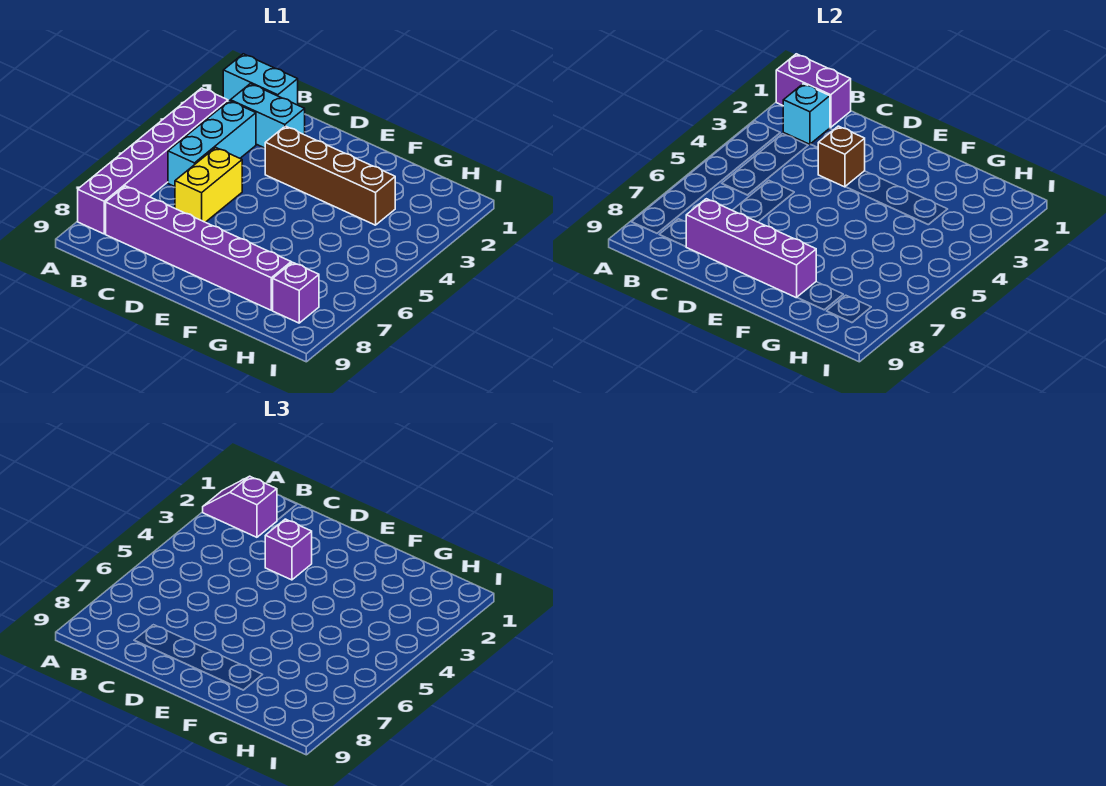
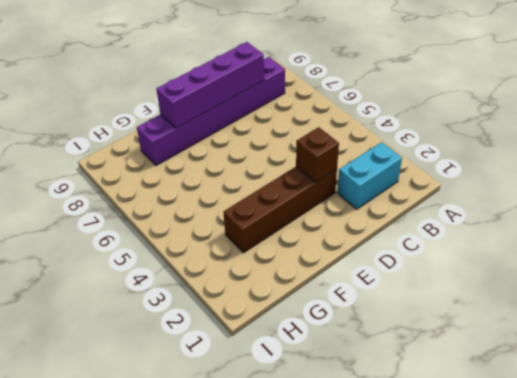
none -> cyan 1x2 brick [223,54,298,105]
none -> purple 1x6 brick [78,88,228,234]
none -> cyan 1x3 brick [168,101,256,187]

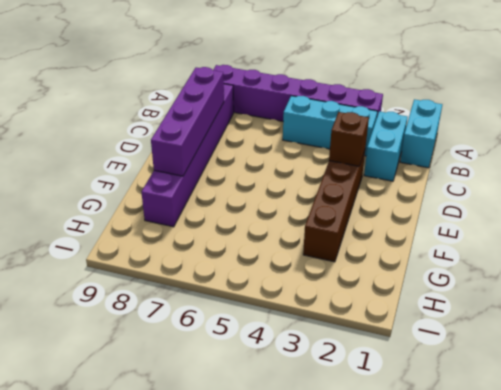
none -> yellow 1x2 brick [175,148,242,222]
none -> purple 1x1 brick [273,262,319,323]
none -> purple 1x2 brick [776,54,851,127]

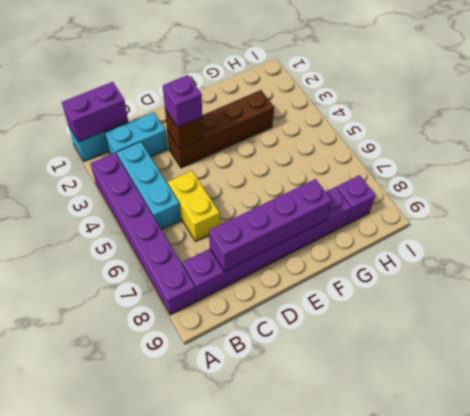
none -> cyan 1x1 brick [783,84,830,144]
none -> purple 1x2 slope [203,476,277,537]

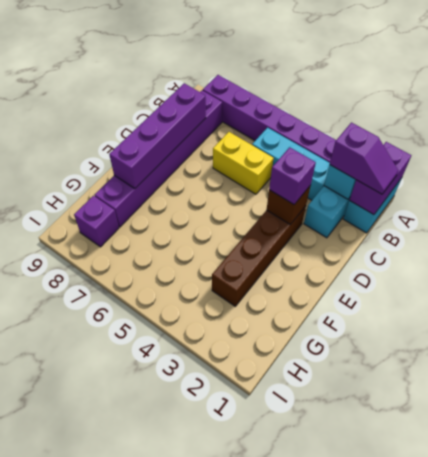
purple 1x2 slope [330,123,398,194] -> purple 1x2 slope turned to [203,476,277,537]

